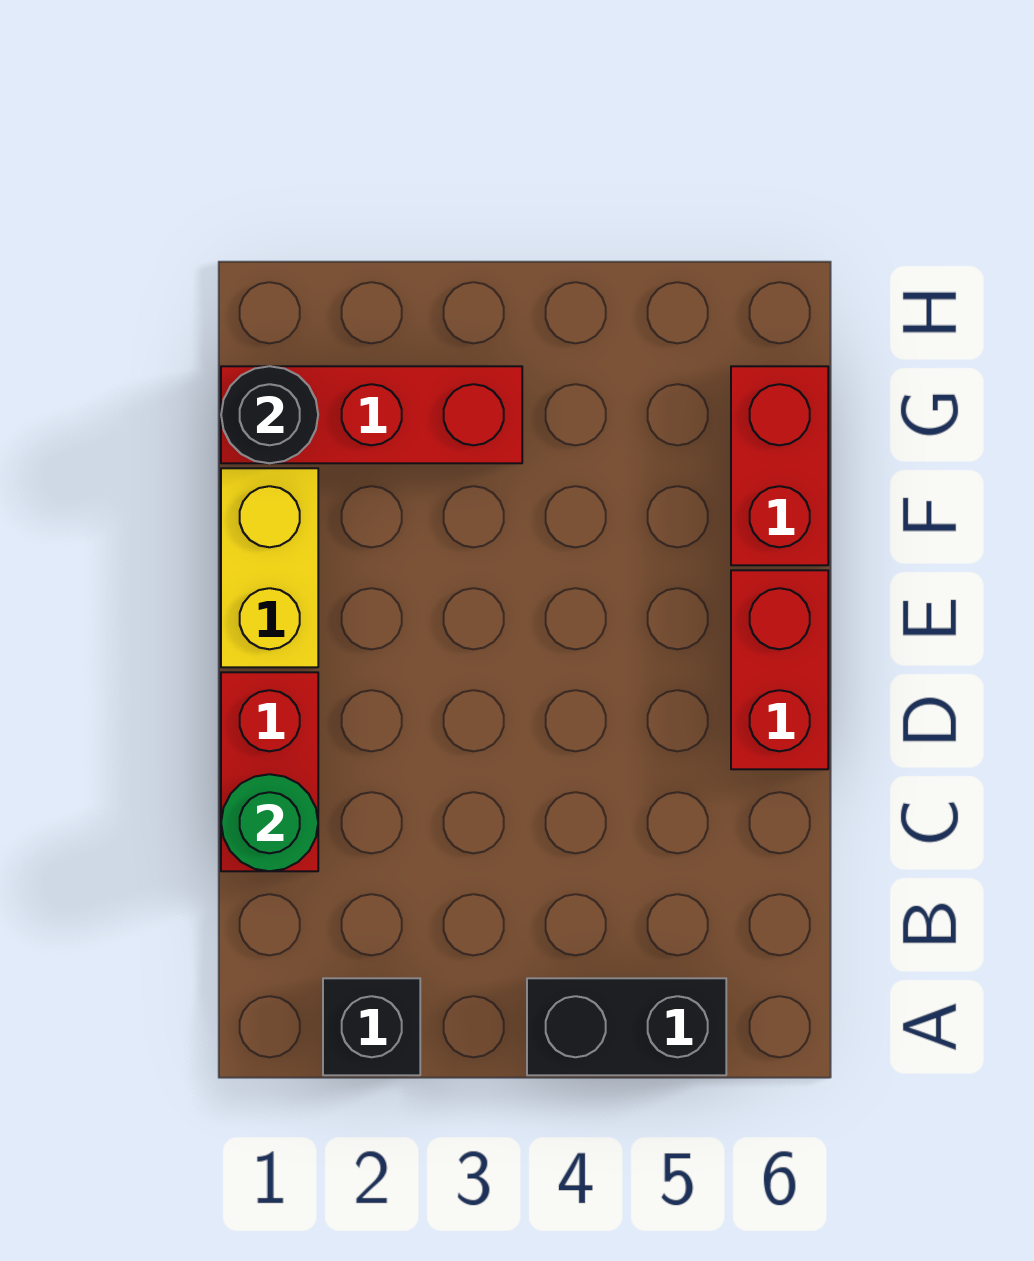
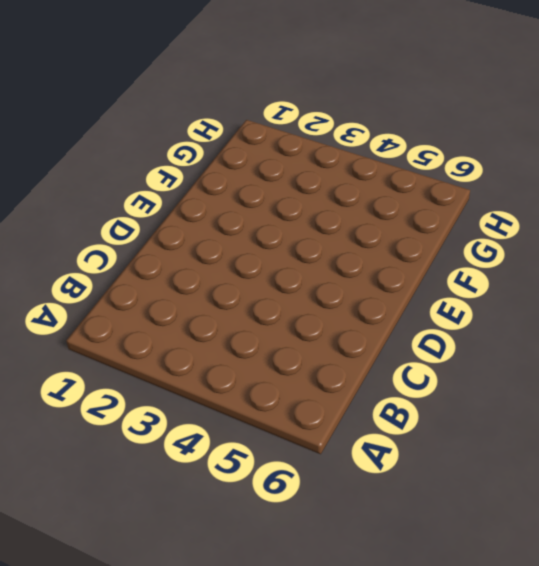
none -> black 1x1 brick [323,978,420,1075]
none -> black 1x2 brick [527,978,726,1075]

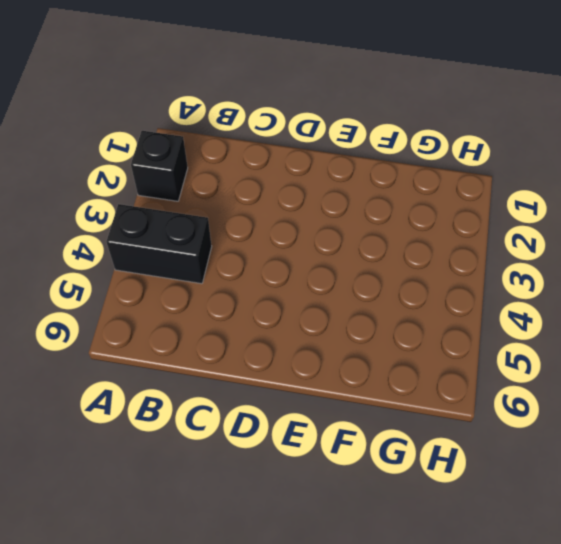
black 1x2 brick [106,204,212,284] -> black 1x2 brick turned to [527,978,726,1075]
none -> red 1x2 brick [221,672,318,871]
none -> red 1x2 brick [731,570,828,769]

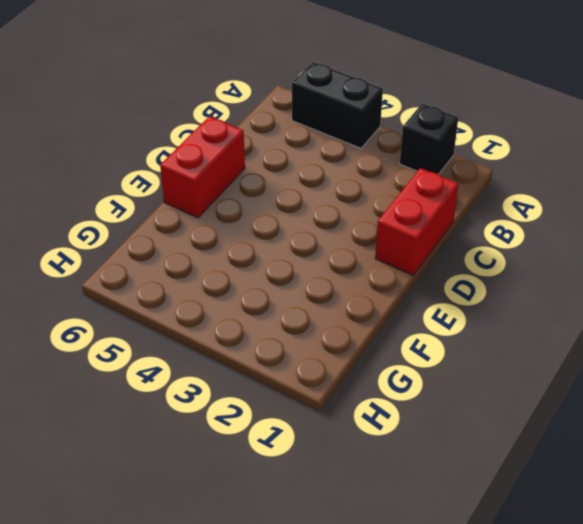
none -> yellow 1x2 brick [221,468,318,667]
none -> red 1x2 brick [731,366,828,565]

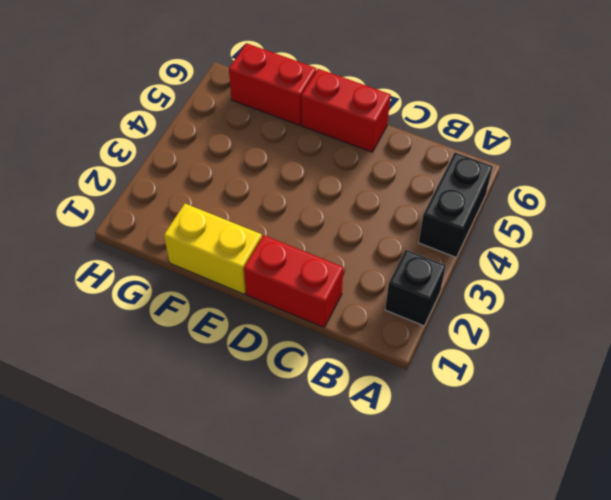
none -> red 1x3 brick [221,366,522,463]
none -> green 1x1 round brick [221,774,318,871]

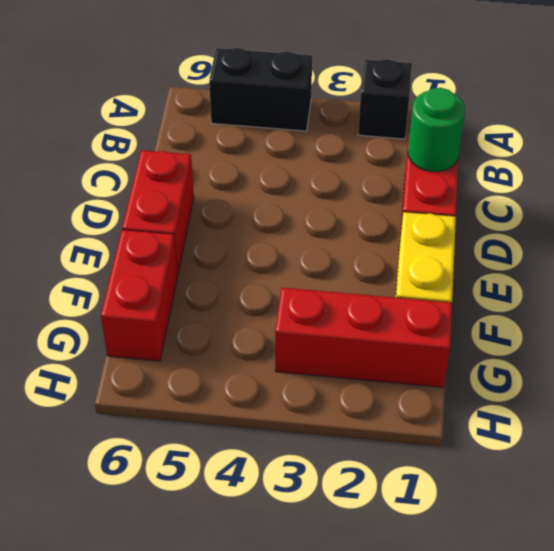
none -> black 1x1 round brick [221,366,318,463]

